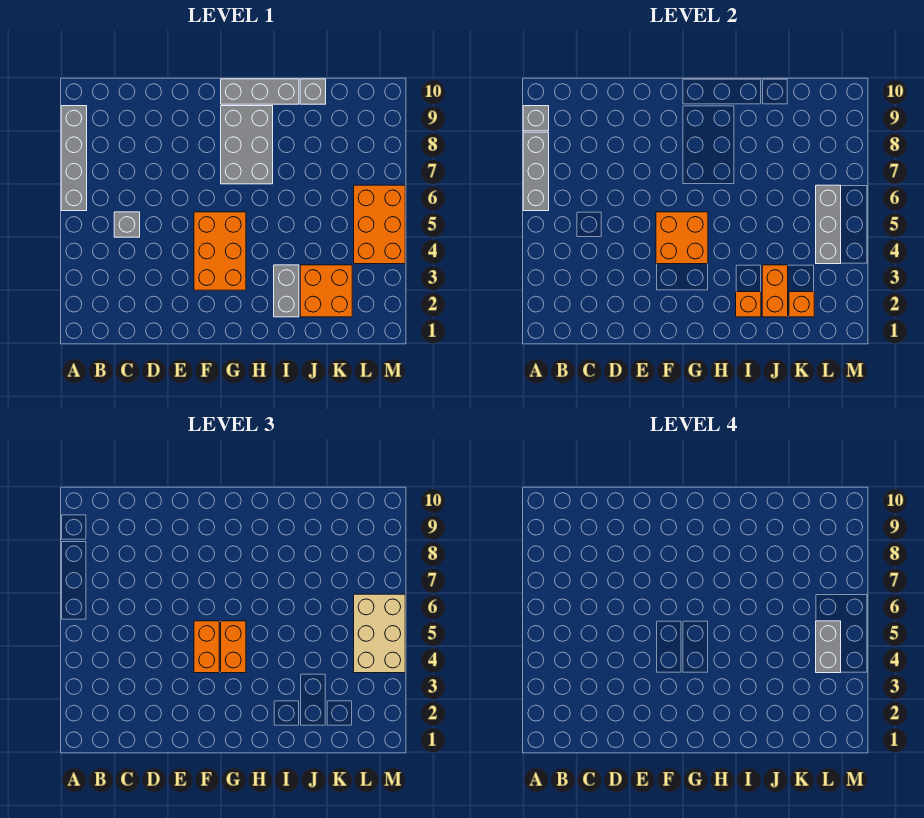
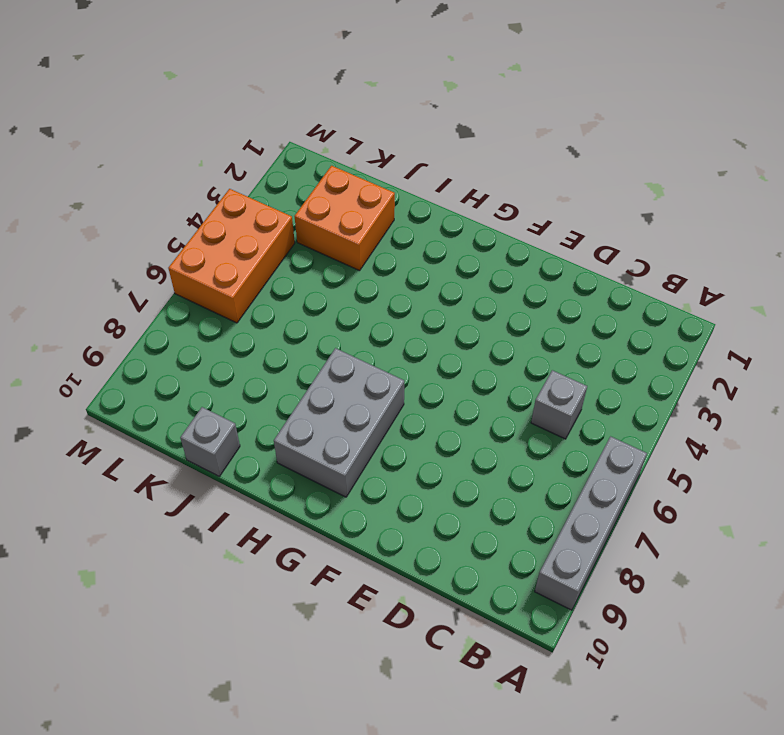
none -> orange 2x3 brick [194,212,246,290]
none -> grey 1x3 brick [221,79,299,104]
none -> grey 1x2 brick [274,265,299,317]

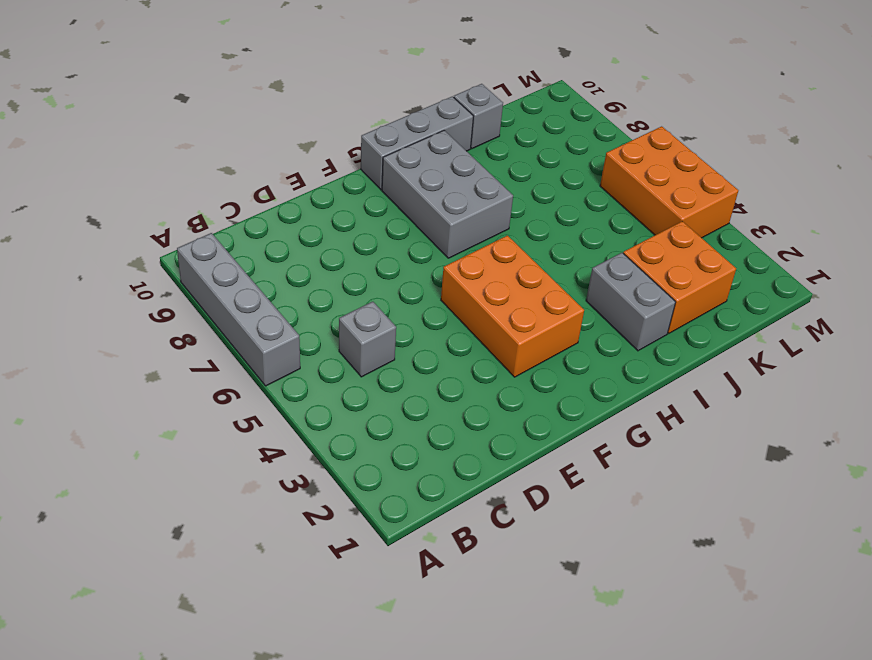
none -> grey 1x3 brick [523,132,549,211]
none -> grey 1x1 brick [523,106,549,131]
none -> orange 2x2 brick [656,212,708,264]

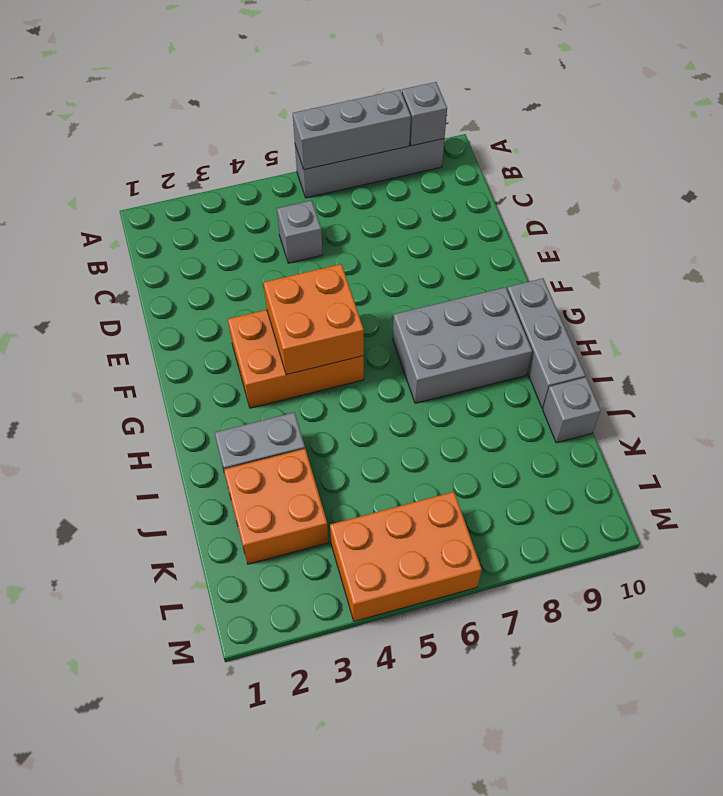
none -> orange 1x1 brick [736,292,761,317]
none -> orange 1x2 brick [762,265,788,317]
none -> orange 1x1 brick [789,292,814,317]

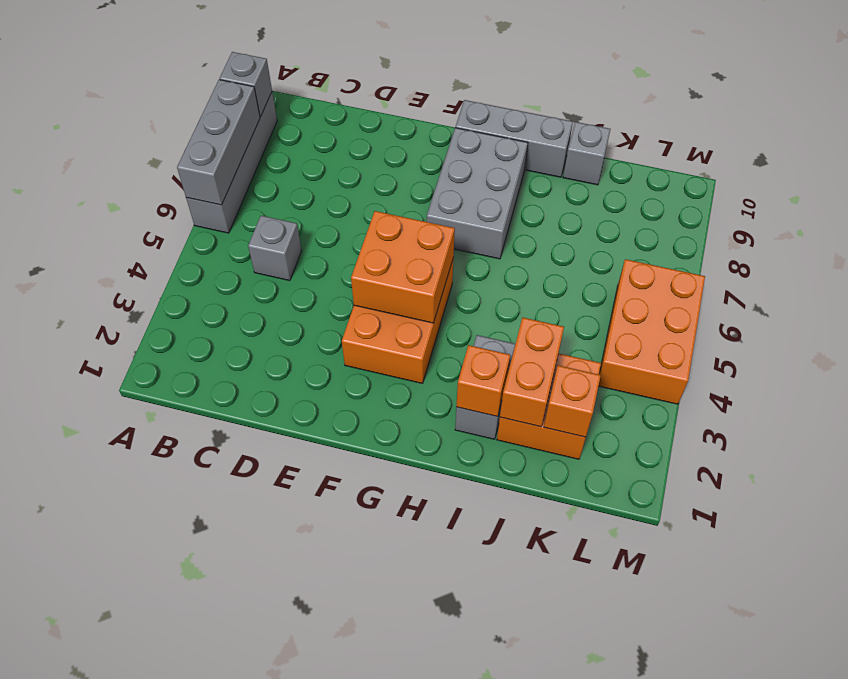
none -> grey 1x3 brick [816,185,841,264]
none -> orange 1x2 brick [194,621,219,673]
none -> orange 1x2 brick [221,621,246,673]

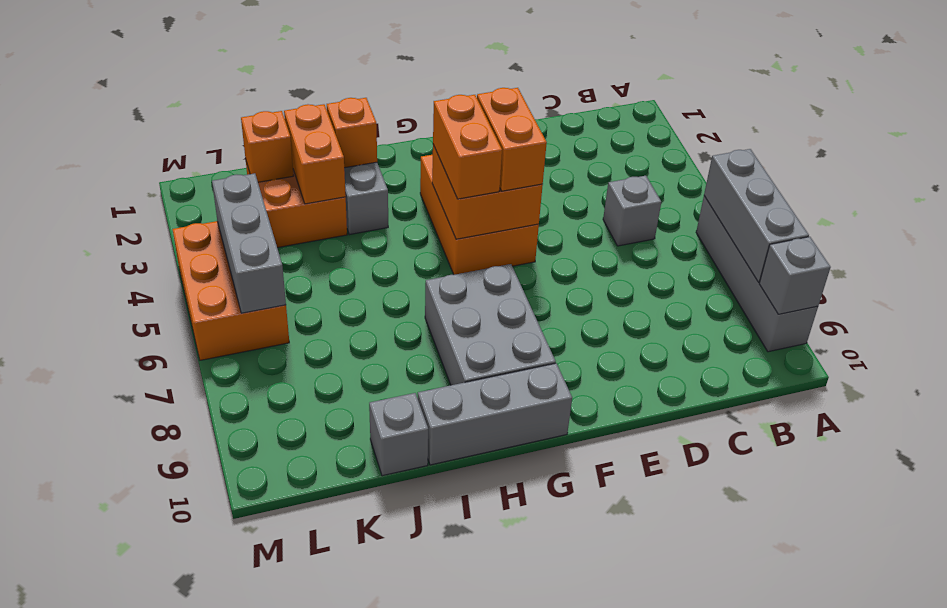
none -> tan 2x3 brick [354,594,405,673]
none -> grey 1x2 brick [816,621,841,673]

